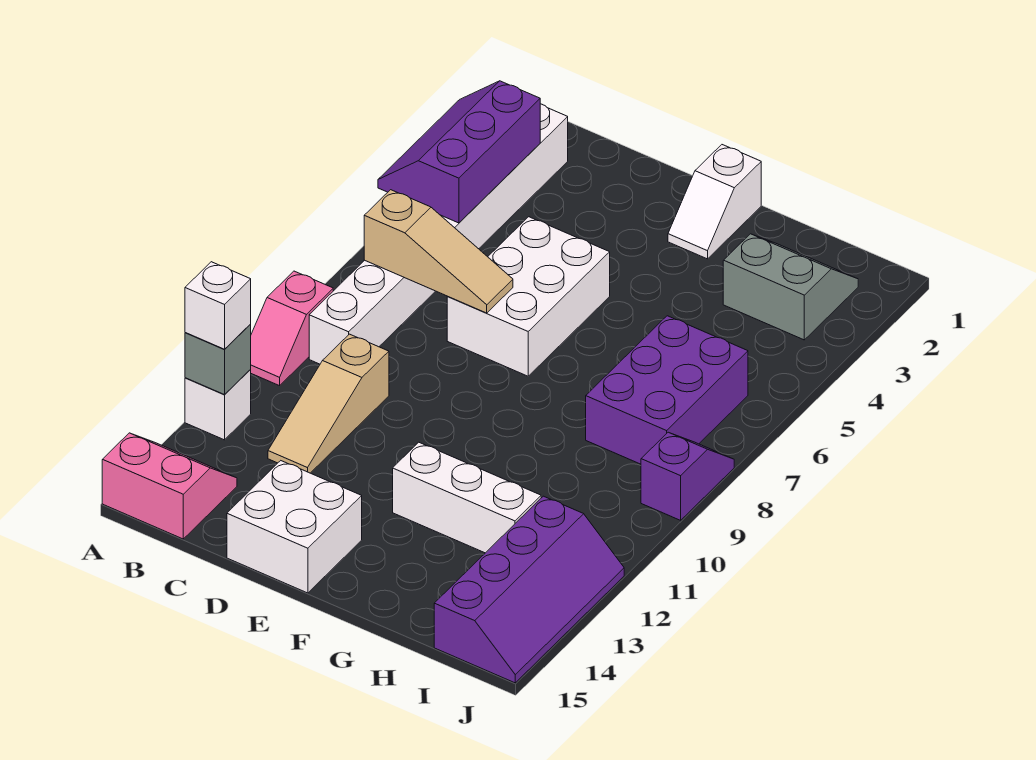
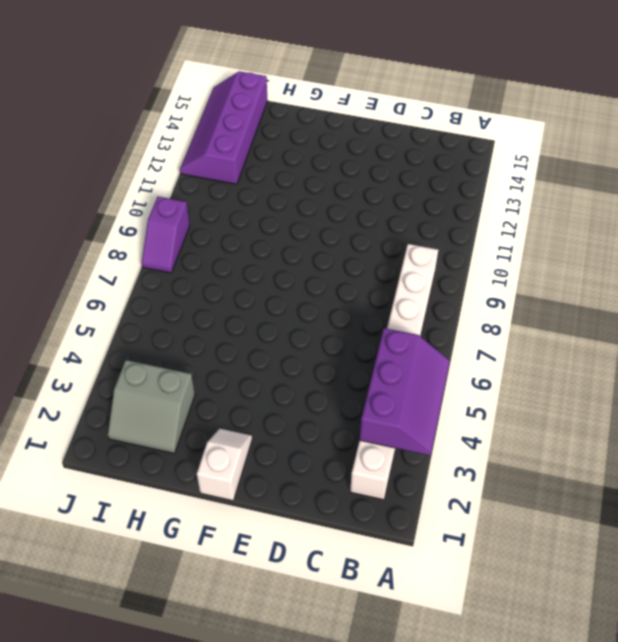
none -> pink 1x2 slope [250,271,333,386]
none -> white 1x1 brick [185,370,251,440]
none -> pink 2x2 slope [102,433,237,539]

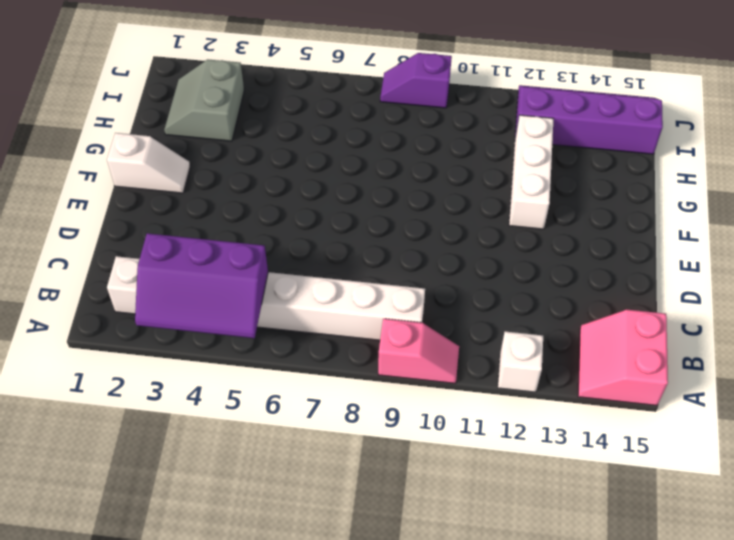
none -> tan 1x3 slope [268,334,389,473]
none -> white 2x3 brick [447,217,610,376]
none -> white 2x2 brick [227,461,362,593]

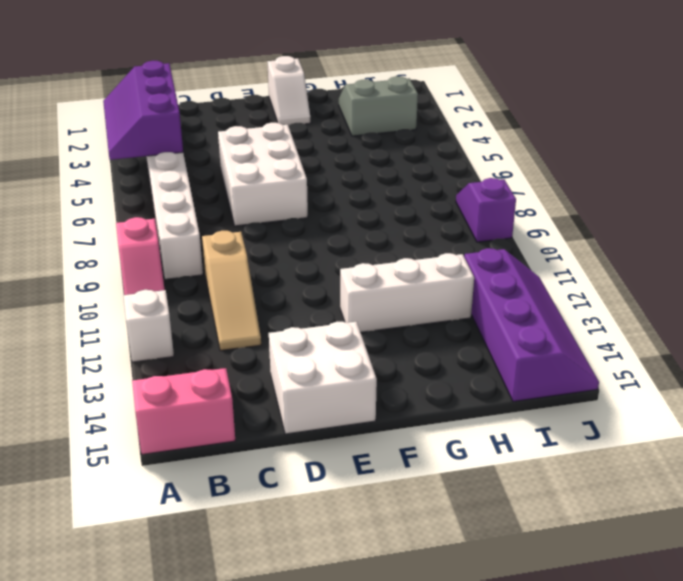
none -> purple 2x3 brick [586,316,748,464]
none -> grey 1x1 brick [185,324,251,395]
none -> tan 1x3 slope [364,190,513,313]

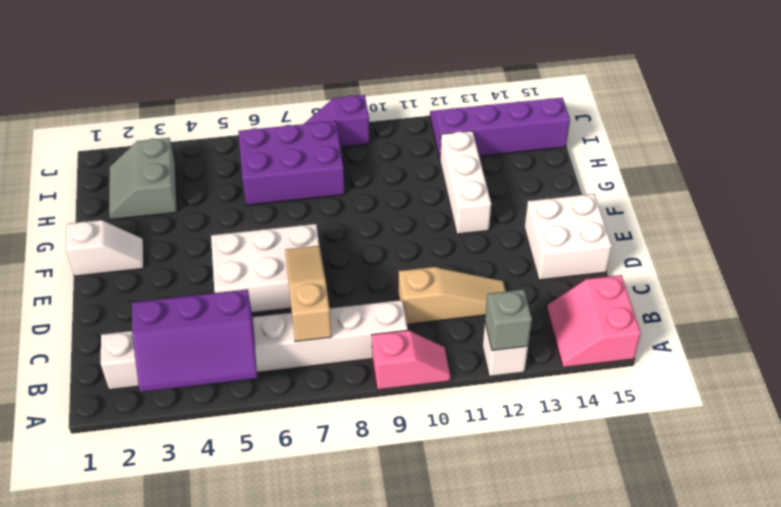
none -> white 1x1 brick [185,262,251,349]

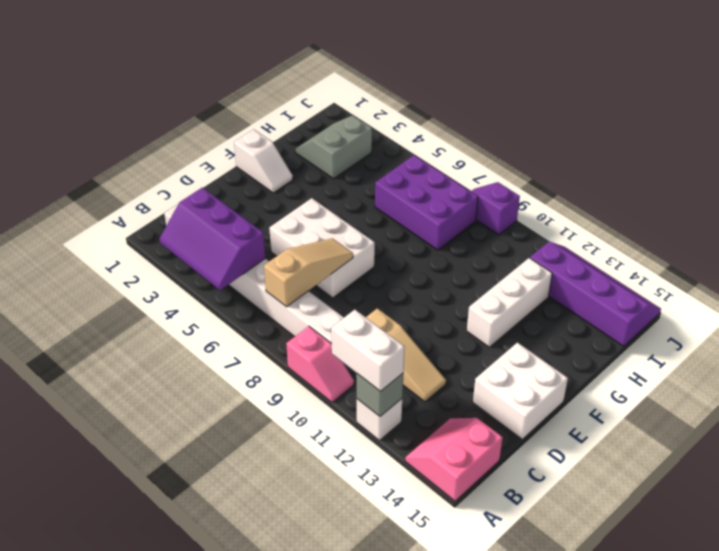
white 1x2 brick [331,310,405,392] -> white 1x1 brick [185,262,251,349]

